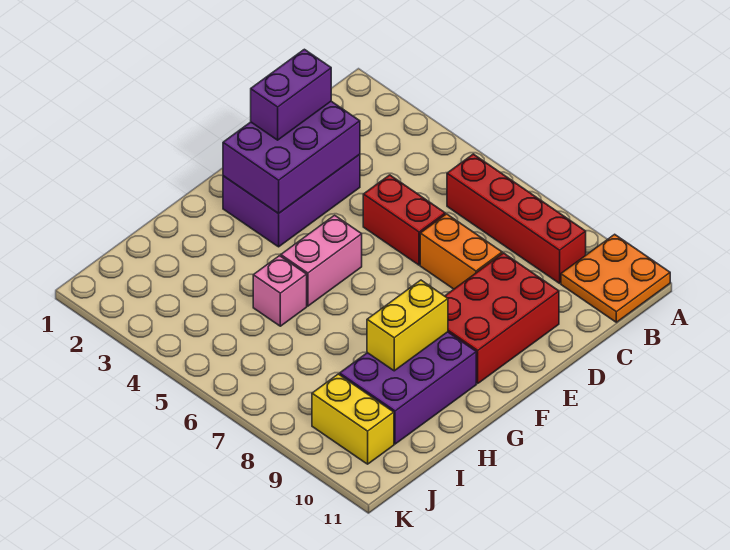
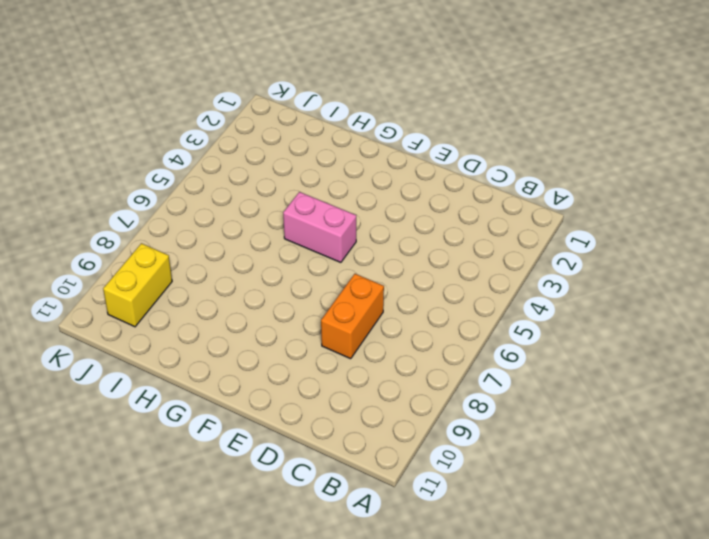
none -> orange 2x2 plate [561,234,670,322]
none -> red 1x4 brick [447,154,586,283]
none -> purple 2x3 brick [223,154,360,247]

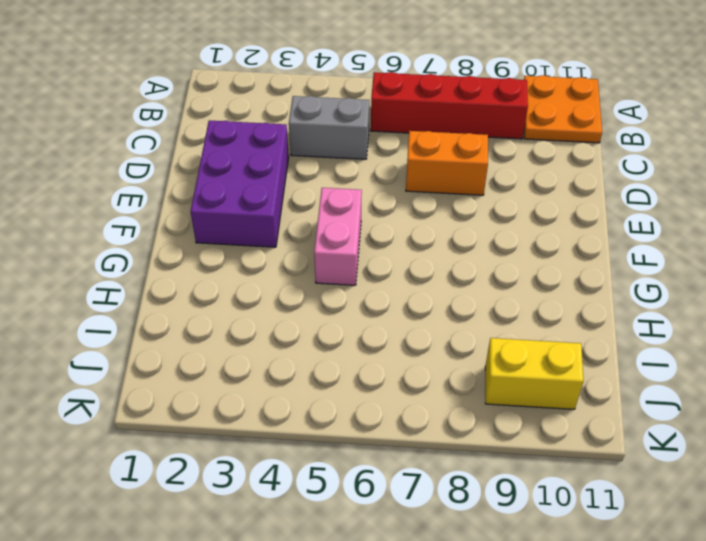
grey 1x2 brick [289,96,369,159] -> none
none -> red 1x2 brick [363,175,445,265]
none -> red 2x3 brick [445,253,559,383]
none -> purple 2x3 brick [340,332,476,444]

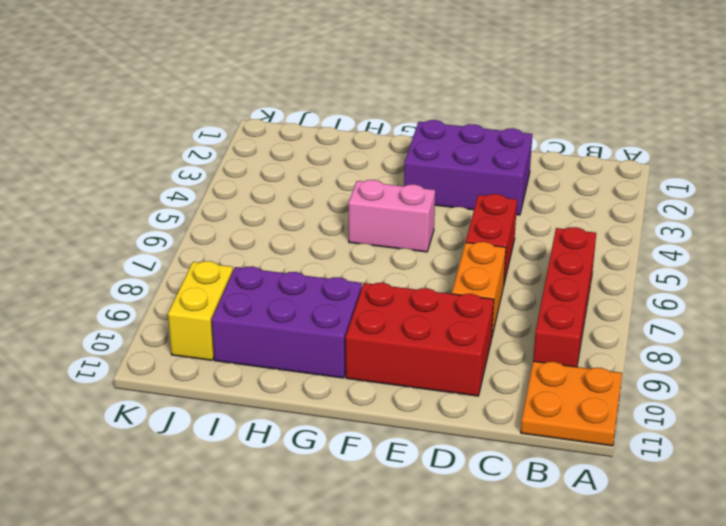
none -> pink 1x1 brick [253,256,307,326]
none -> purple 2x3 brick [223,101,360,214]
none -> yellow 1x2 brick [367,280,448,371]

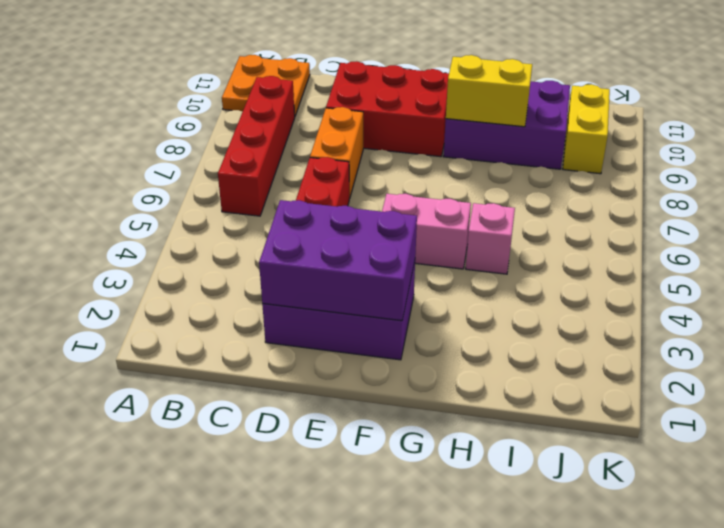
none -> purple 1x2 brick [251,49,331,140]

